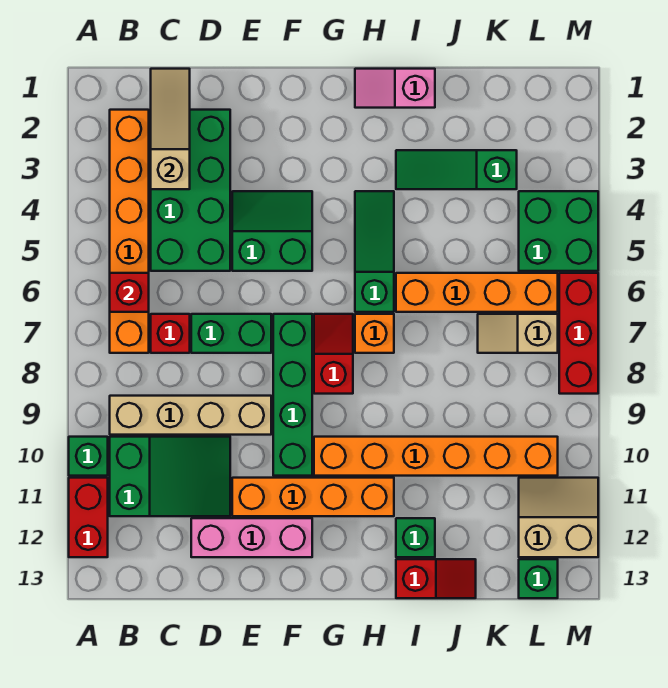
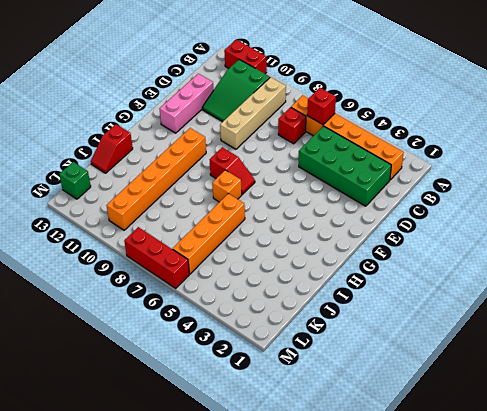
none -> green 1x1 brick [69,437,108,476]
none -> green 1x2 brick [191,314,271,353]
none -> green 2x2 slope [232,191,312,271]

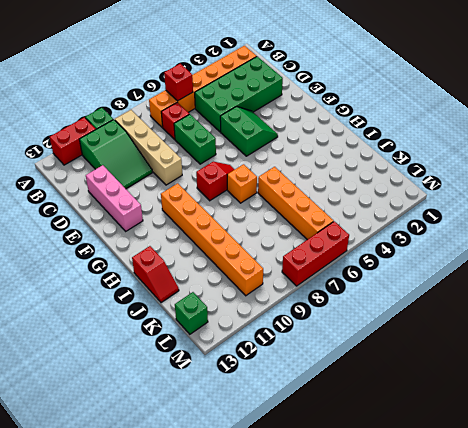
none -> orange 1x4 brick [232,478,394,516]
none -> green 1x4 brick [273,314,312,476]
none -> pink 1x2 slope [355,69,435,108]

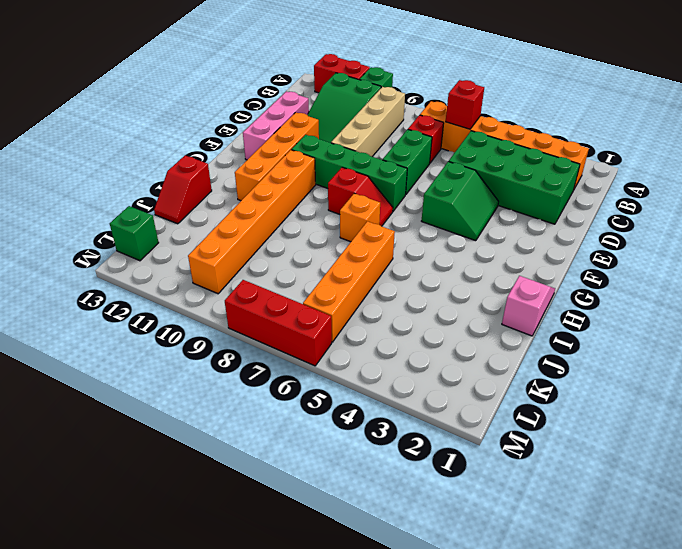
none -> green 1x3 slope [355,191,394,312]
none -> green 1x3 slope [396,150,517,189]
none -> green 1x1 brick [396,518,435,557]

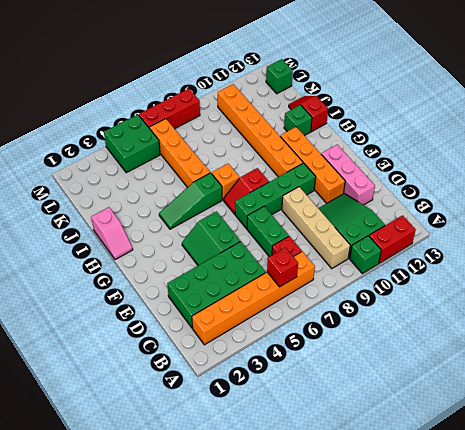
none -> green 1x3 slope [396,150,517,189]
none -> tan 1x2 slope [478,314,558,353]
none -> tan 2x2 slope [519,478,598,557]

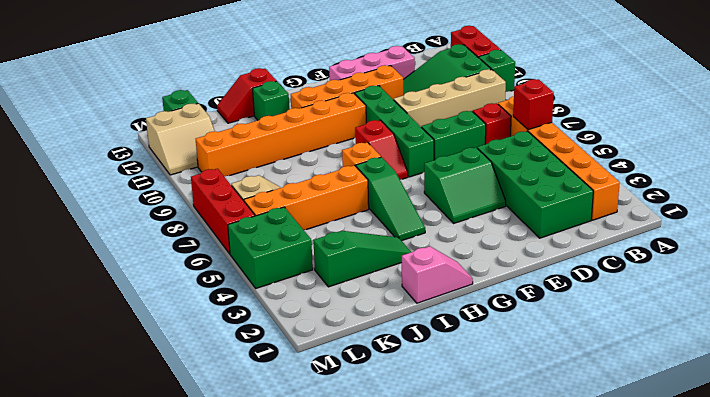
none -> tan 1x3 slope [151,69,190,189]

